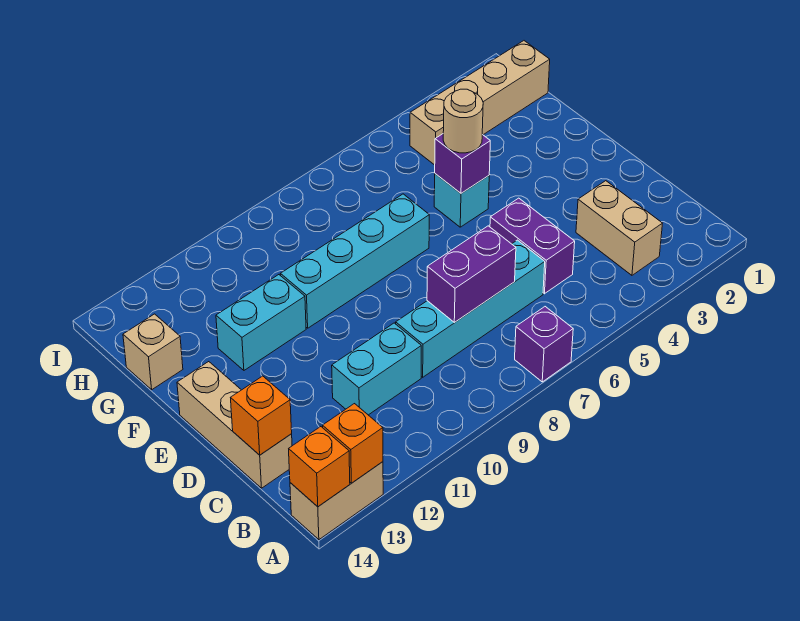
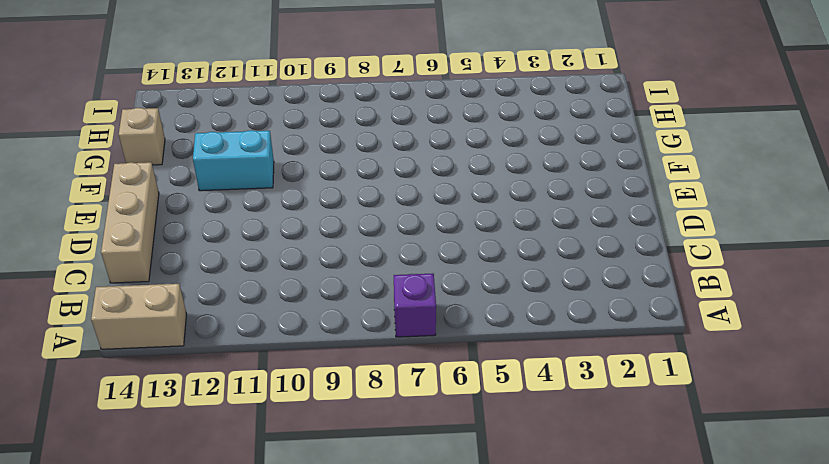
none -> tan 1x2 brick [576,181,662,275]
none -> purple 1x2 brick [490,198,575,294]
none -> cyan 1x4 brick [396,240,545,377]

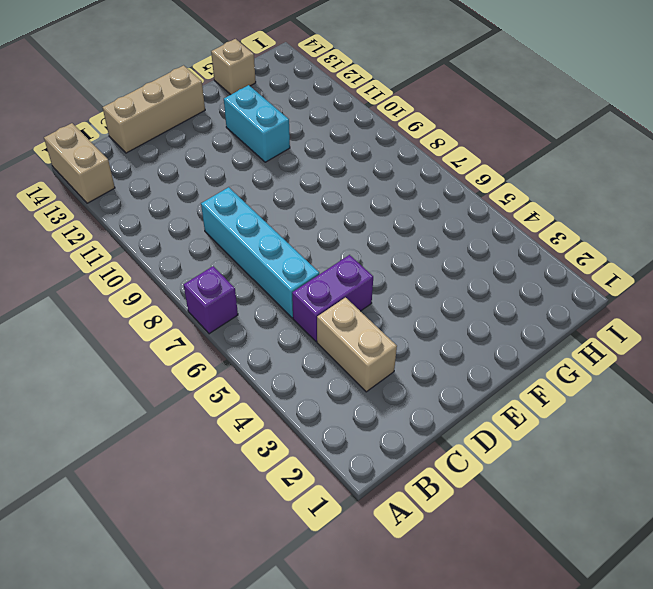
tan 1x2 brick [317,298,397,392] -> tan 1x2 brick turned to [576,181,662,275]
none -> cyan 1x2 brick [332,323,421,415]
none -> cyan 1x1 brick [434,174,489,227]
none -> cyan 1x4 brick [280,194,429,328]

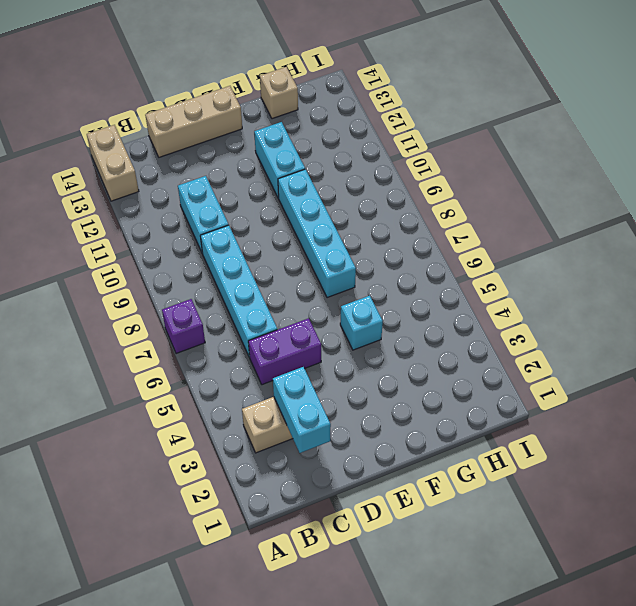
cyan 1x2 brick [273,367,331,453] -> none
none -> tan 1x4 brick [410,41,550,165]
none -> orange 1x1 brick [323,404,383,483]
none -> orange 1x1 brick [289,427,350,507]

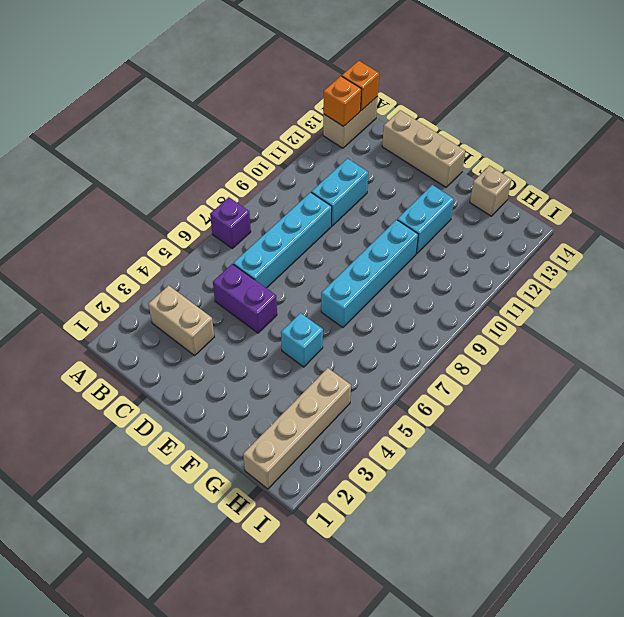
none -> purple 1x2 brick [427,226,516,322]
none -> orange 1x1 brick [231,376,292,455]
none -> purple 1x1 brick [435,134,490,193]

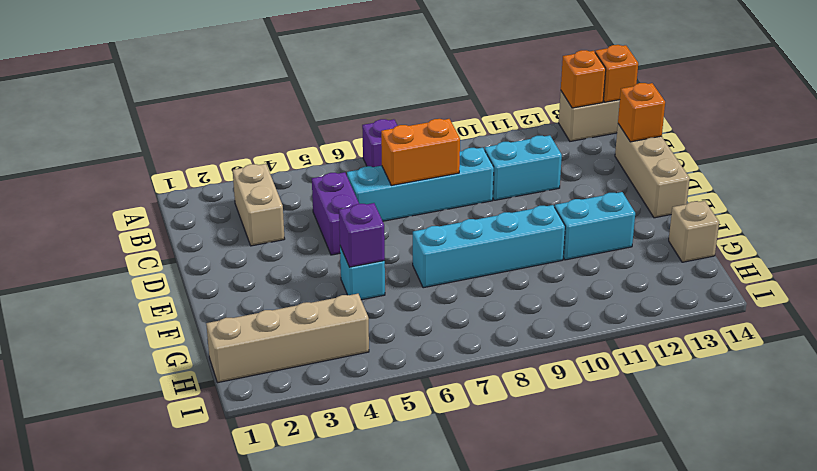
orange 1x2 brick [381,119,460,185] -> purple 1x2 brick [427,226,516,322]
none -> tan 1x1 round brick [443,89,483,153]

